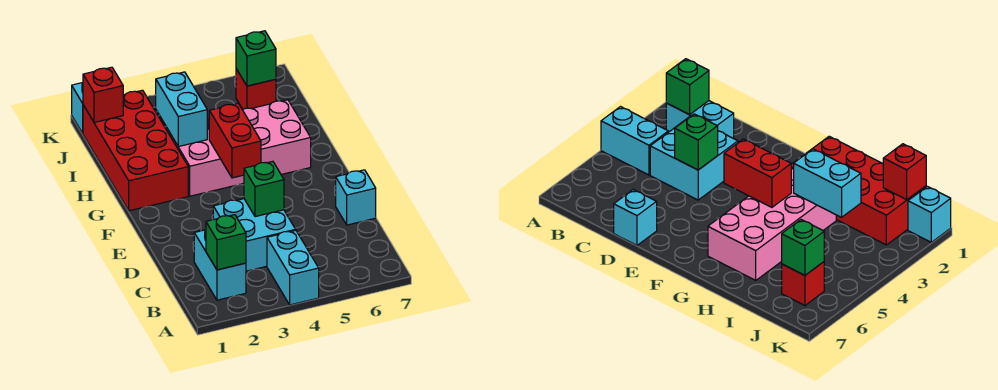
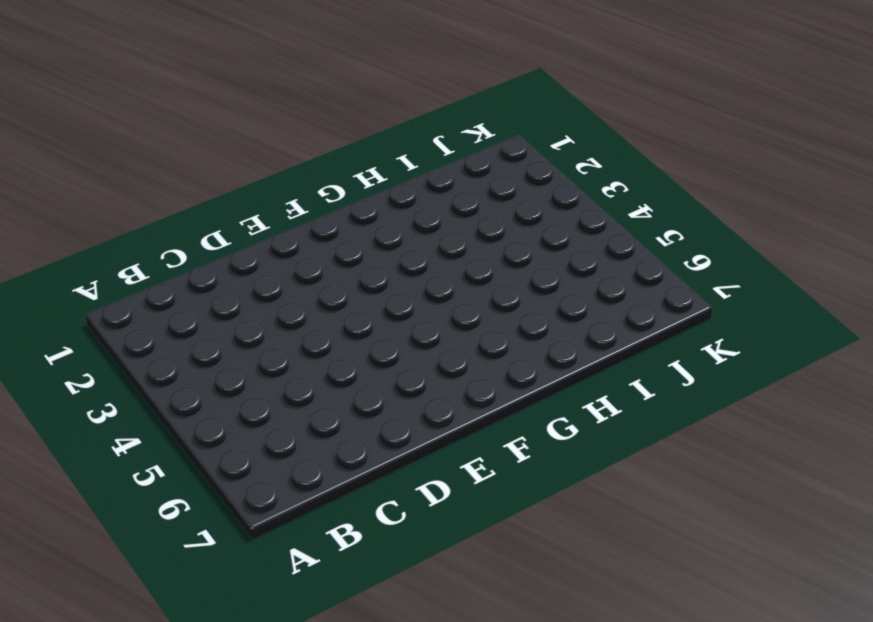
none -> cyan 1x2 brick [267,230,319,305]
none -> cyan 1x2 brick [194,230,246,300]
none -> cyan 2x2 brick [213,199,296,271]

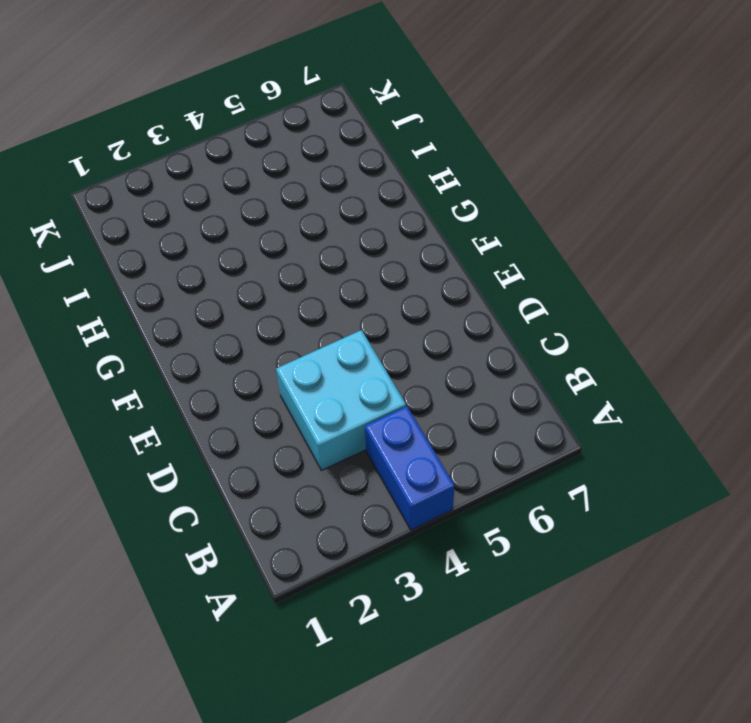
blue 1x2 brick [365,406,455,530] -> cyan 1x2 brick [267,230,319,305]
none -> cyan 1x2 brick [194,230,246,300]
none -> cyan 1x1 brick [336,170,376,225]
none -> red 2x4 brick [83,90,188,211]

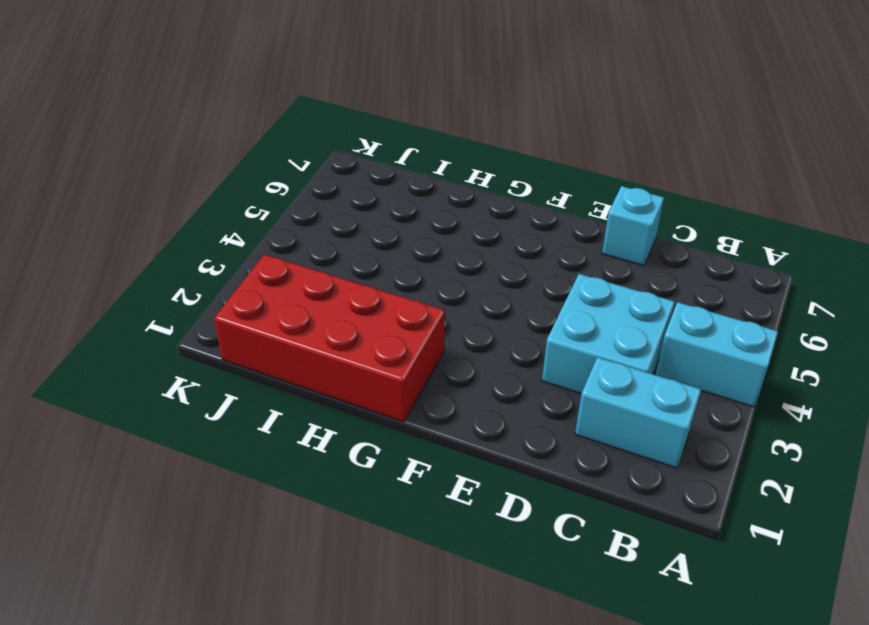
none -> pink 2x4 brick [167,100,311,196]
none -> red 1x1 brick [236,69,276,109]
none -> cyan 1x1 brick [72,83,83,133]

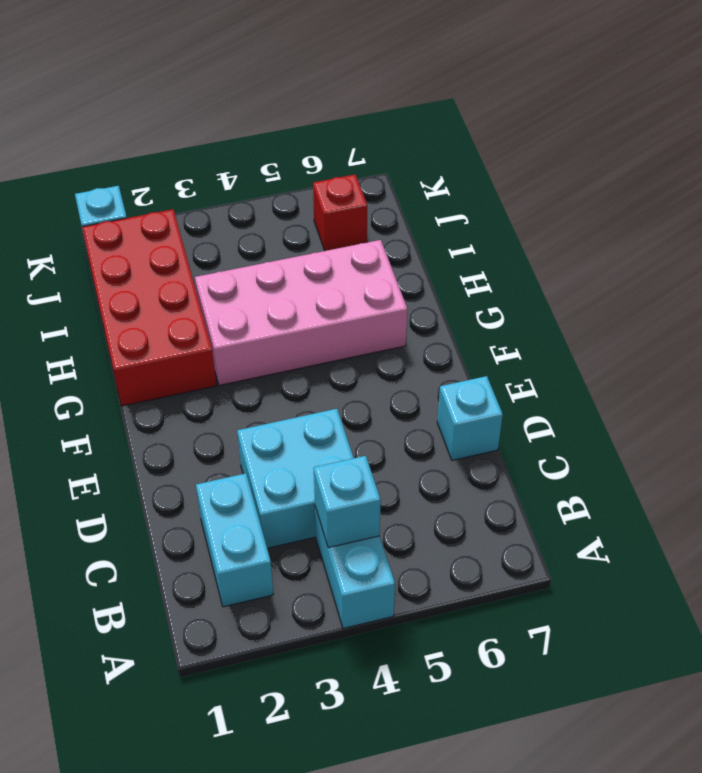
cyan 1x1 brick [314,456,381,548] -> none
none -> green 1x1 brick [206,215,246,270]
none -> green 1x1 brick [244,161,284,217]
none -> red 1x2 brick [209,104,261,178]

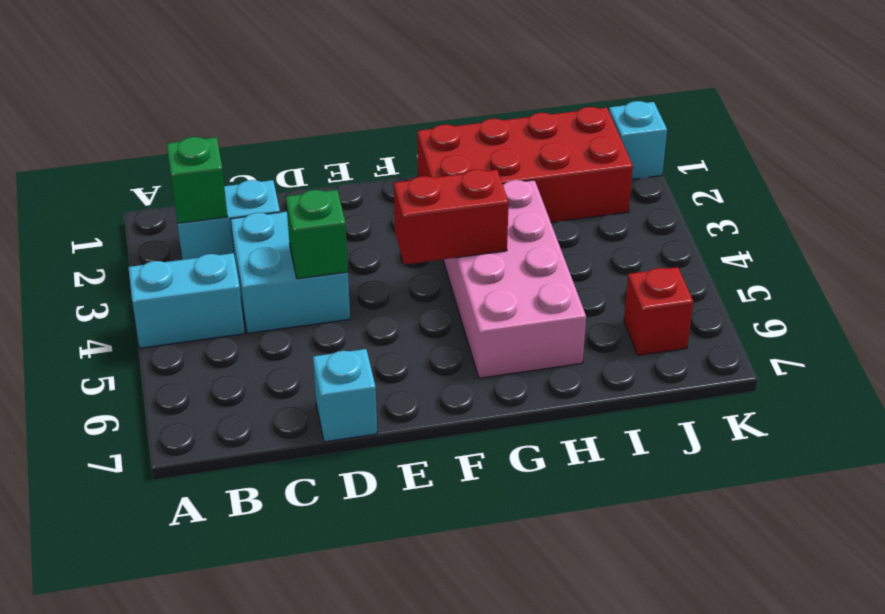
none -> cyan 1x2 brick [156,72,207,147]
none -> red 1x1 brick [83,67,123,122]
none -> green 1x1 brick [236,31,276,86]

